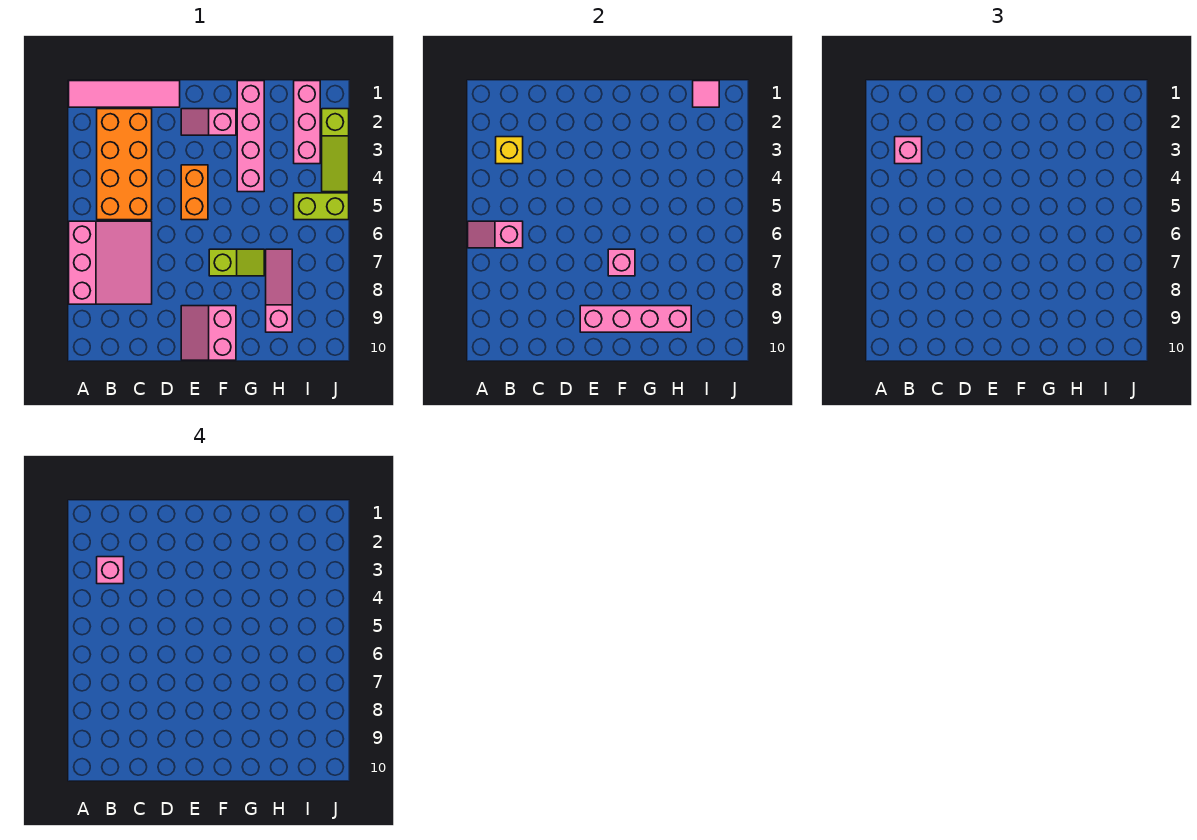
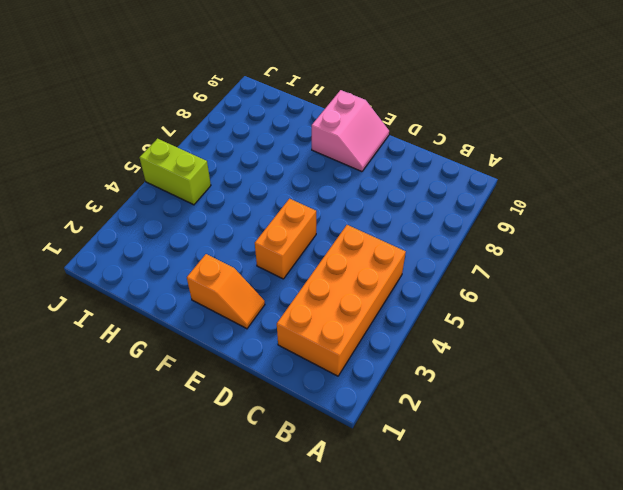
orange 1x2 slope [187,254,265,329] -> pink 1x2 slope [181,109,236,135]
none -> pink 1x4 tile [69,81,180,107]
none -> pink 3x3 slope [69,221,152,304]
none -> lime 1x2 slope [209,249,264,276]

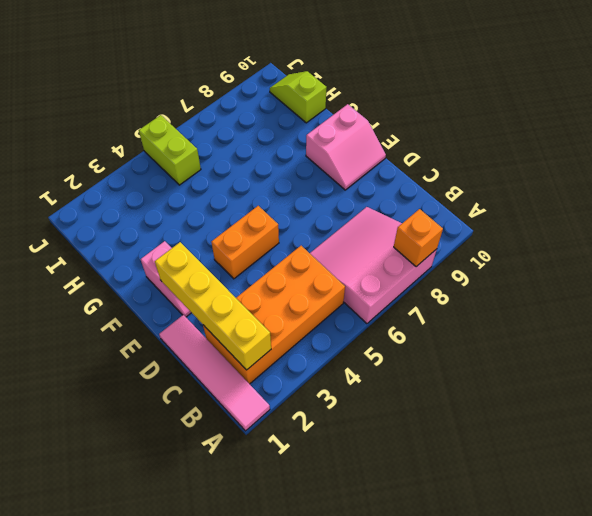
orange 1x1 brick [394,209,443,267] -> none
yellow 1x4 brick [155,242,271,370] -> none
lime 1x2 slope [270,71,327,123] -> lime 1x2 slope moved to [209,249,264,276]
none -> pink 1x4 brick [237,81,264,192]
none -> pink 1x3 slope [266,249,292,332]
none -> pink 1x3 brick [294,81,320,164]

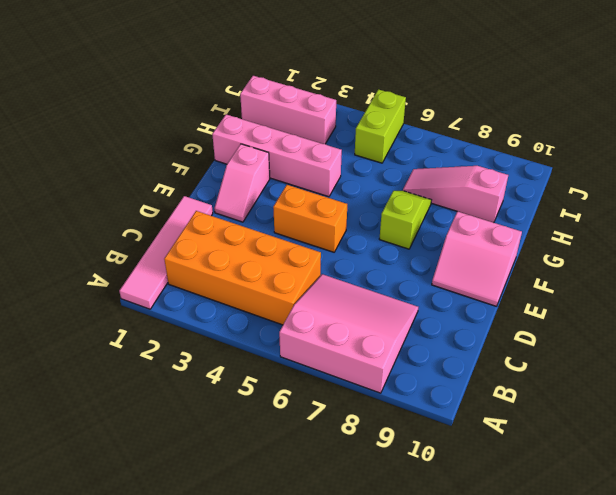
none -> lime 1x3 slope [322,109,349,192]
none -> pink 1x2 slope [468,221,523,248]
none -> yellow 1x1 brick [496,137,523,164]

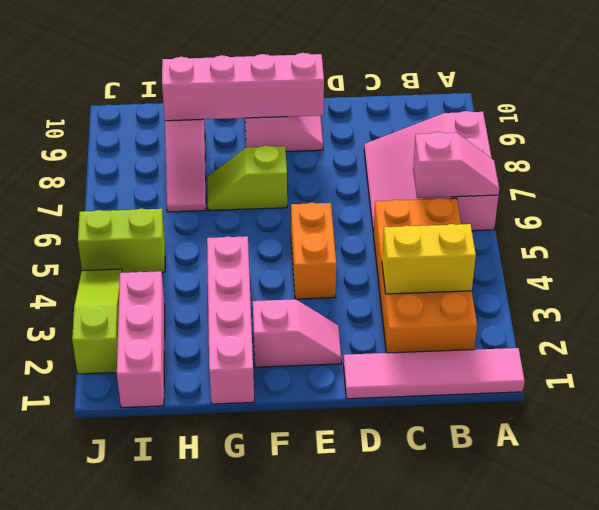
yellow 1x2 brick [382,224,476,294] -> yellow 1x1 brick [496,137,523,164]
none -> pink 1x1 brick [608,249,635,276]
none -> pink 1x1 tile [693,81,719,107]
none -> pink 1x1 brick [895,137,922,164]

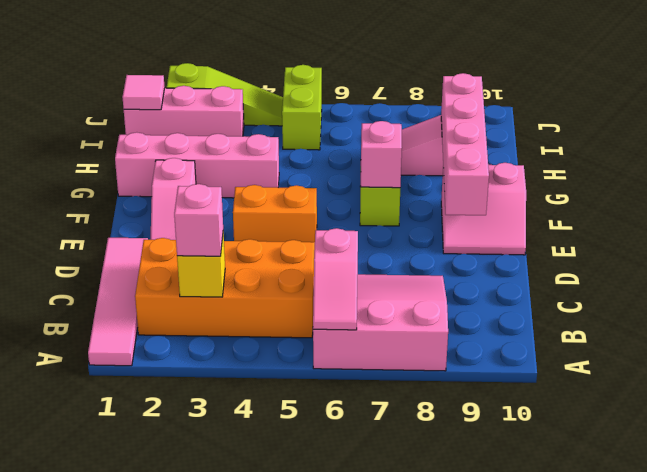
none -> pink 1x1 brick [97,557,124,584]

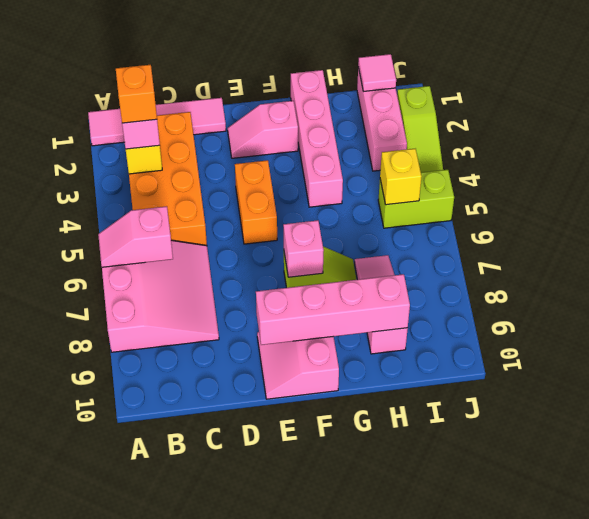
orange 1x1 brick [116,65,157,123] -> pink 1x1 brick [97,557,124,584]
yellow 1x1 brick [380,149,422,205] -> none

